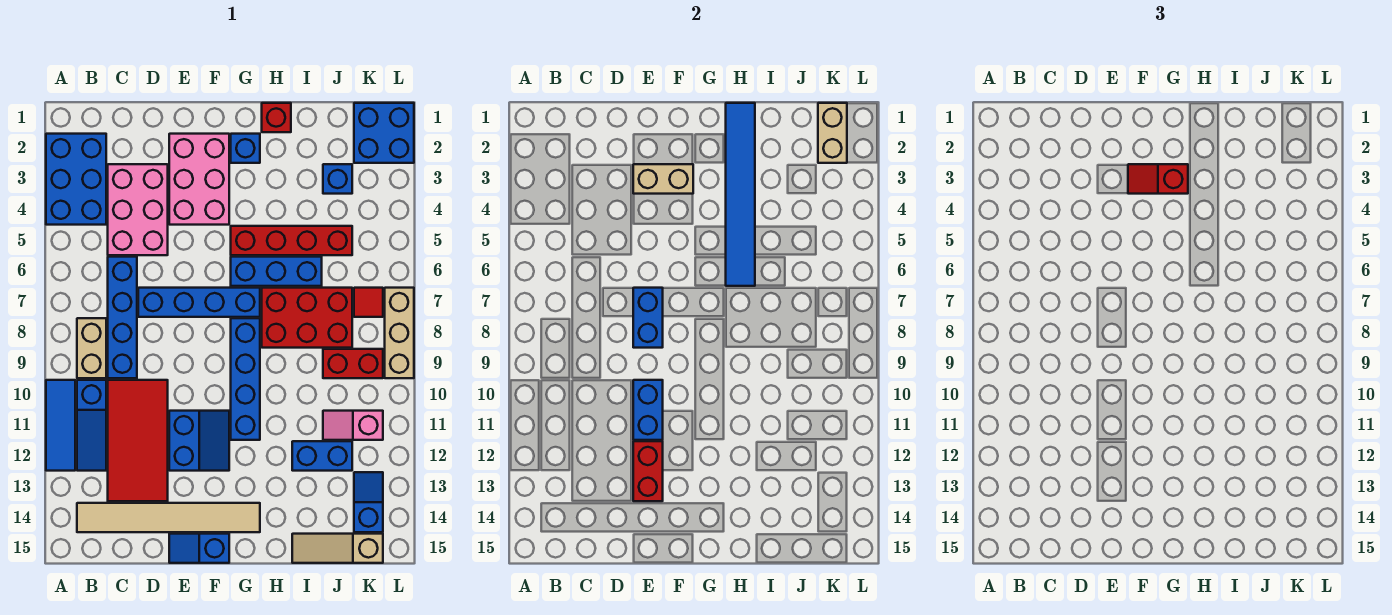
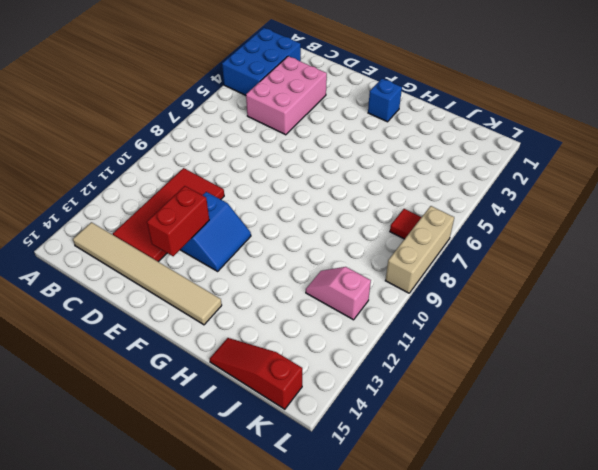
red 1x3 slope [210,338,302,409] -> tan 1x3 slope [292,534,383,563]
none -> blue 1x3 tile [46,380,75,471]
none -> tan 1x2 brick [77,318,106,378]
none -> blue 1x3 slope [77,380,106,471]
none -> blue 1x4 brick [108,257,137,378]

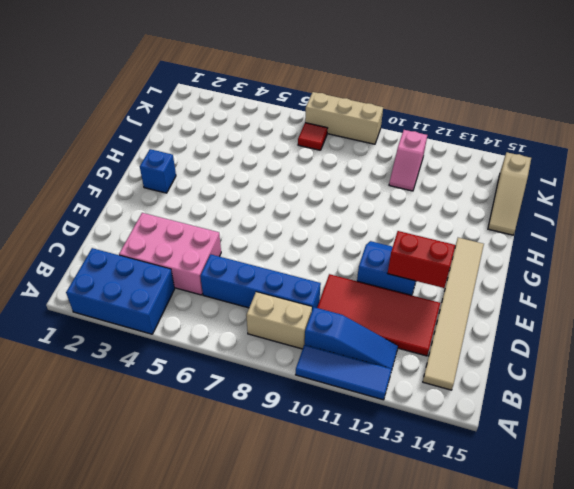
none -> blue 1x4 brick [138,288,260,317]
none -> pink 2x3 brick [169,134,229,225]
none -> blue 1x2 slope [169,534,229,563]
none -> red 1x4 brick [231,226,352,255]

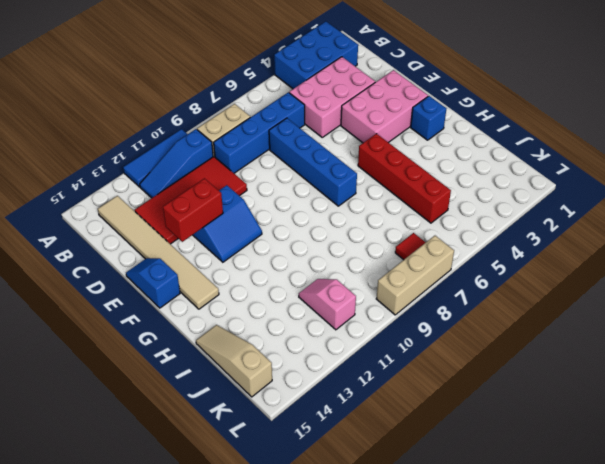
none -> blue 1x3 brick [231,257,322,286]
none -> blue 1x4 brick [231,318,260,440]
none -> red 1x1 brick [262,103,291,132]
none -> red 2x3 brick [262,288,352,348]

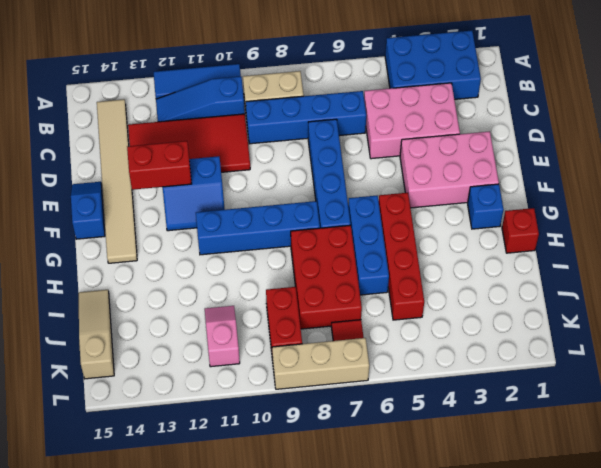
none -> blue 1x2 brick [292,441,352,471]
none -> blue 1x1 brick [323,164,352,194]
none -> blue 2x2 brick [354,103,414,163]
none -> blue 1x2 slope [354,472,383,532]

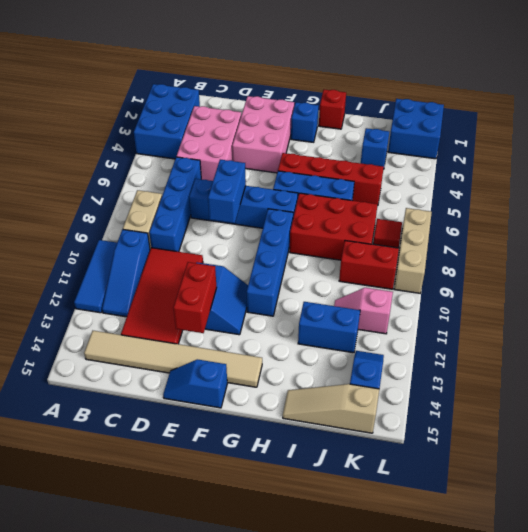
none -> tan 1x2 brick [633,164,693,194]
none -> blue 1x2 brick [633,380,663,440]
none -> blue 1x6 tile [726,103,755,286]
none -> tan 1x2 brick [818,103,847,163]

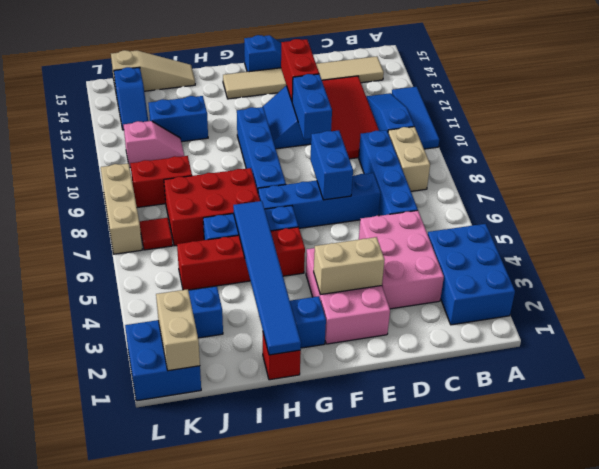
none -> red 1x2 slope [1128,164,1188,194]

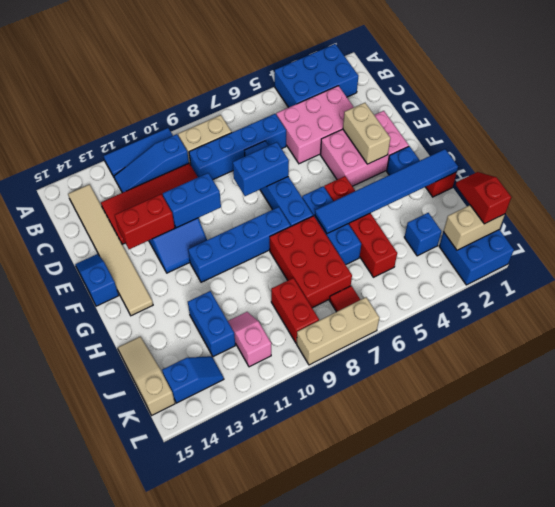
red 1x2 slope [456,172,511,224] -> red 1x2 slope moved to [1128,164,1188,194]

